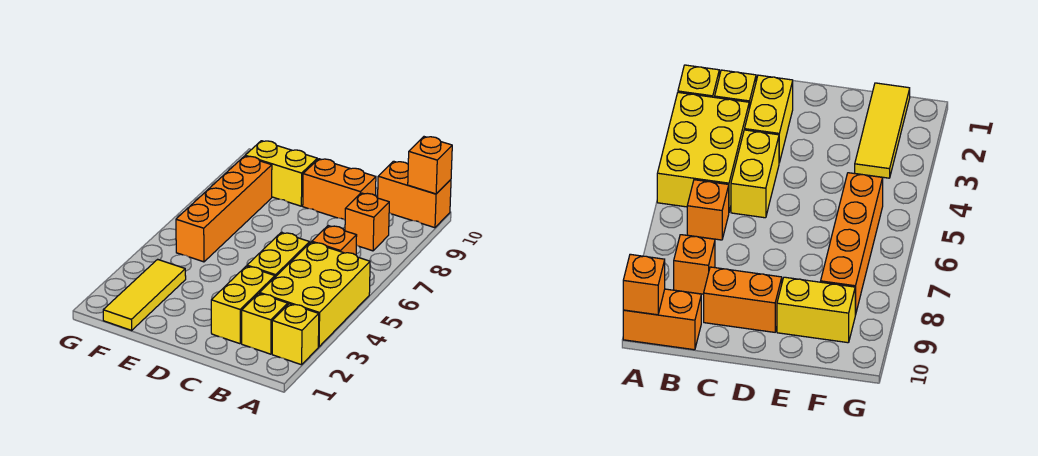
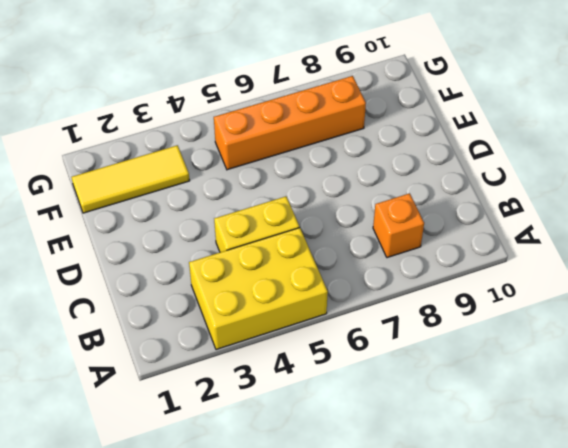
none -> yellow 1x1 brick [272,304,319,365]
none -> orange 1x2 brick [378,161,451,228]
none -> yellow 1x1 brick [242,294,288,354]

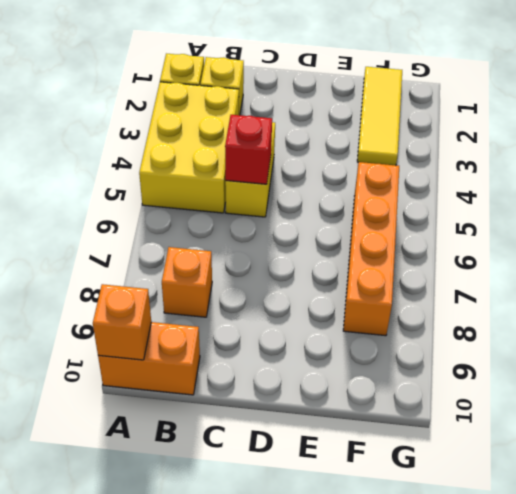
red 1x1 brick [225,115,272,184] -> none
none -> orange 1x1 brick [312,226,357,255]
none -> yellow 1x2 brick [211,266,275,344]
none -> orange 1x2 brick [303,159,376,220]

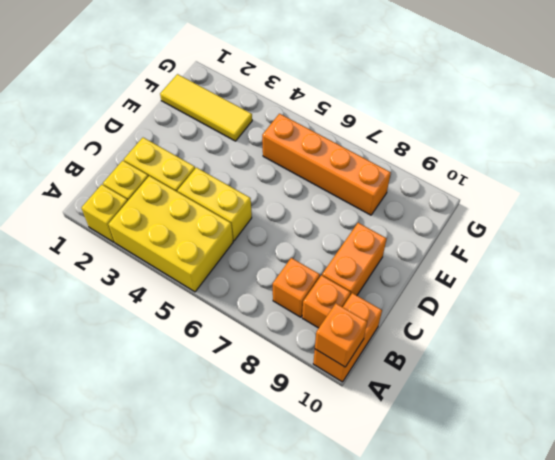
orange 1x1 brick [302,275,351,328] -> orange 1x1 brick moved to [312,226,357,255]
none -> yellow 1x2 brick [245,141,317,206]

